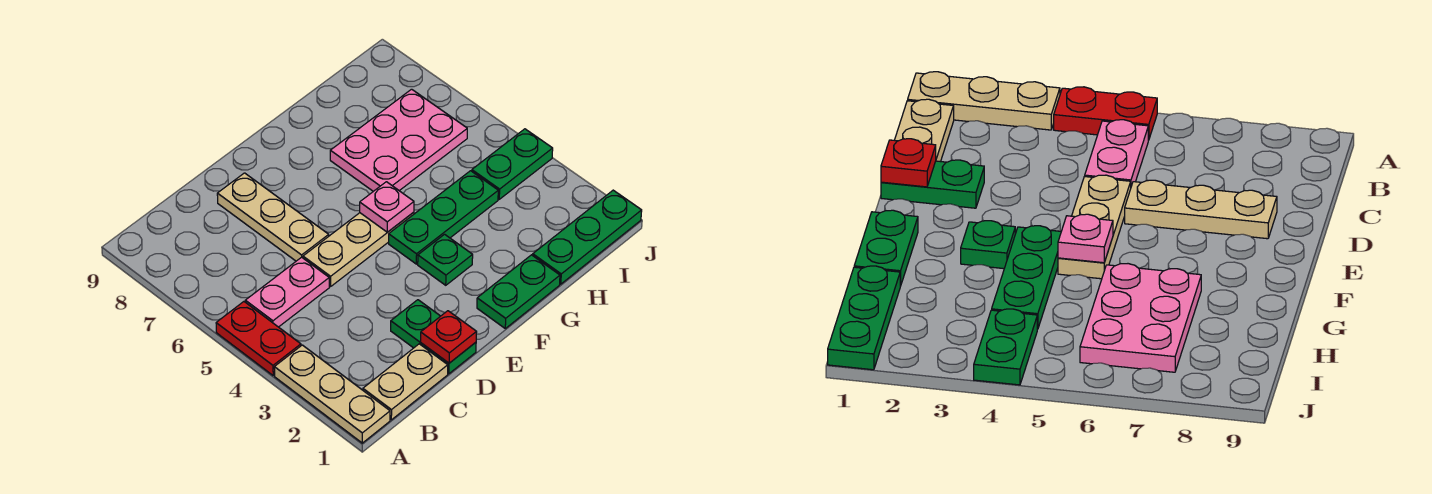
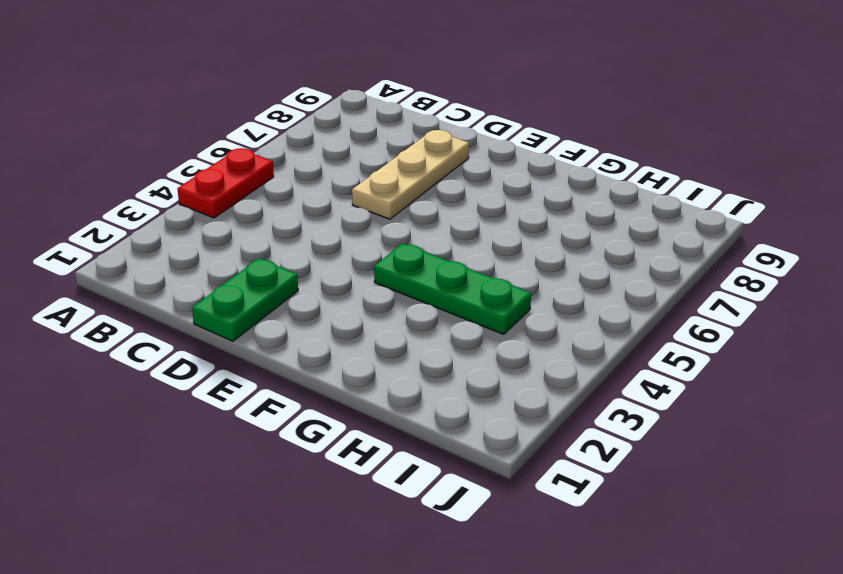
none -> tan 1x3 plate [274,345,390,443]
none -> tan 1x2 plate [363,344,448,420]
none -> pink 1x2 plate [245,257,329,327]

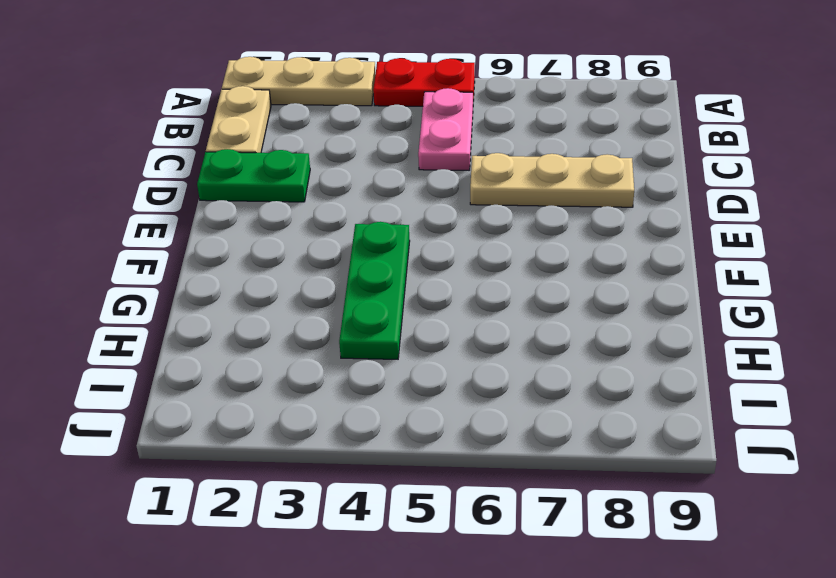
none -> tan 1x3 plate [303,212,414,286]
none -> green 1x2 plate [477,255,560,328]
none -> green 1x1 plate [418,234,473,285]

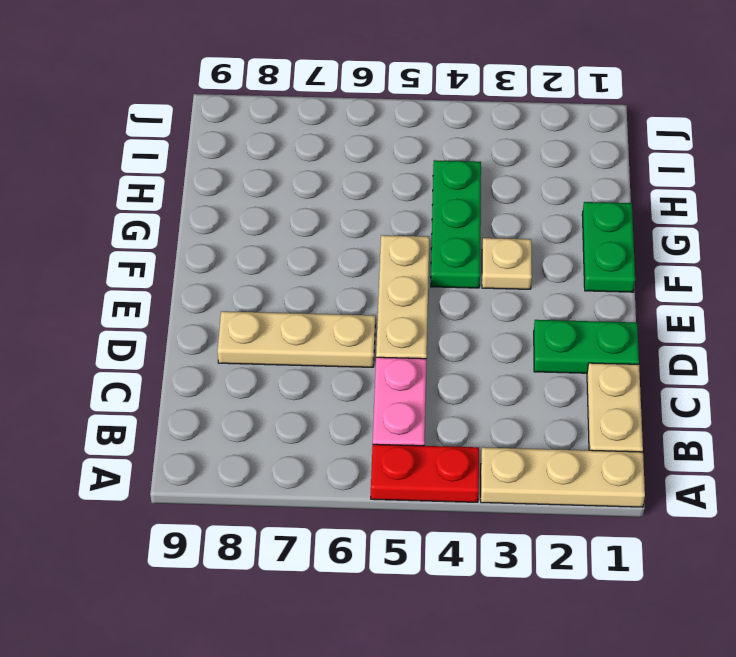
tan 1x1 plate [482,238,532,289] -> green 1x1 plate [418,234,473,285]
none -> pink 2x3 plate [330,89,467,191]
none -> green 1x3 plate [533,190,642,284]
none -> green 1x2 plate [472,129,553,199]

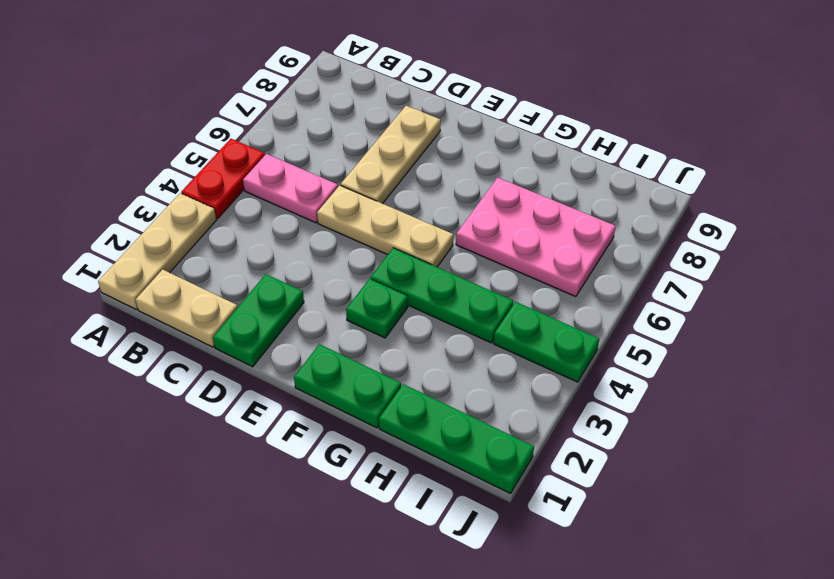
none -> red 1x1 plate [421,311,477,363]
none -> pink 1x1 plate [360,182,414,232]

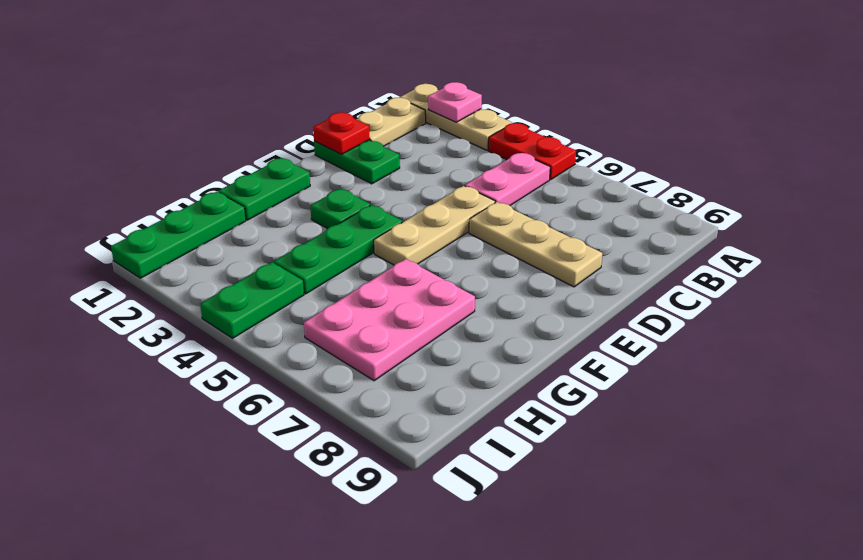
pink 1x1 plate [428,82,482,122] -> pink 1x1 plate moved to [360,182,414,232]

